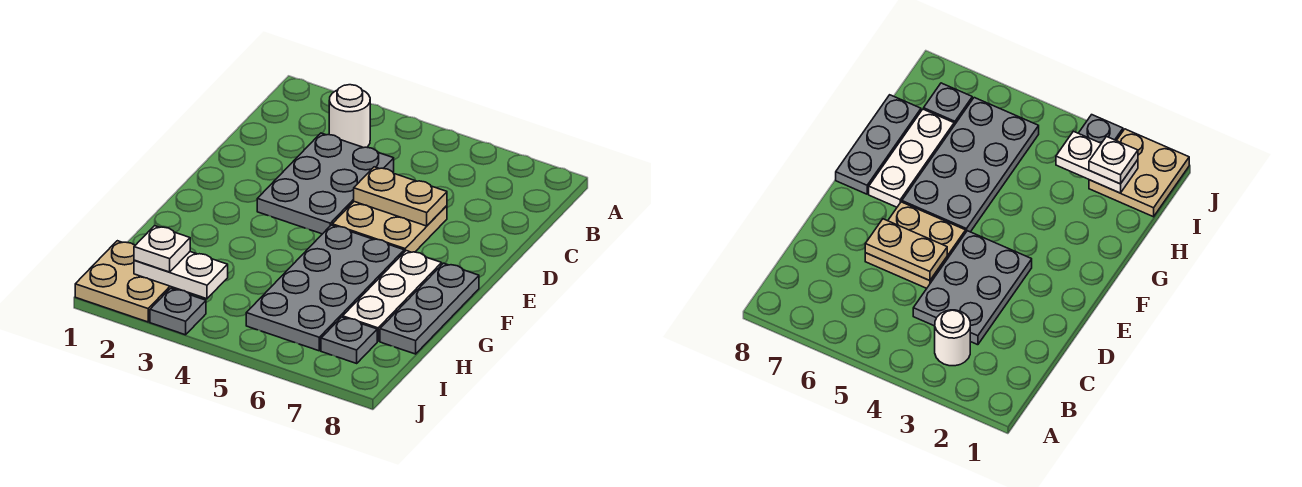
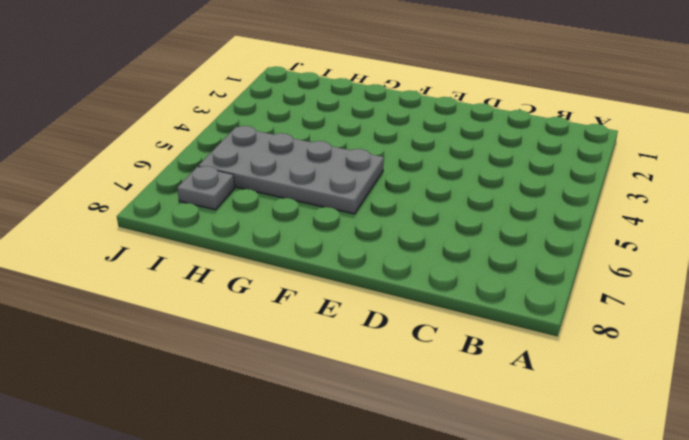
none -> white 1x1 round brick [329,85,370,148]
none -> grey 2x3 plate [257,133,394,234]
none -> tan 2x2 plate [332,202,447,252]

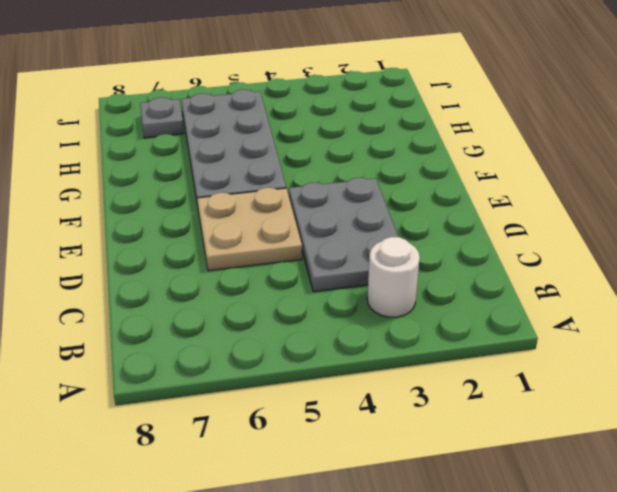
none -> white 1x3 plate [343,251,442,341]
none -> grey 1x3 plate [380,263,479,354]
none -> tan 2x2 plate [75,241,180,322]

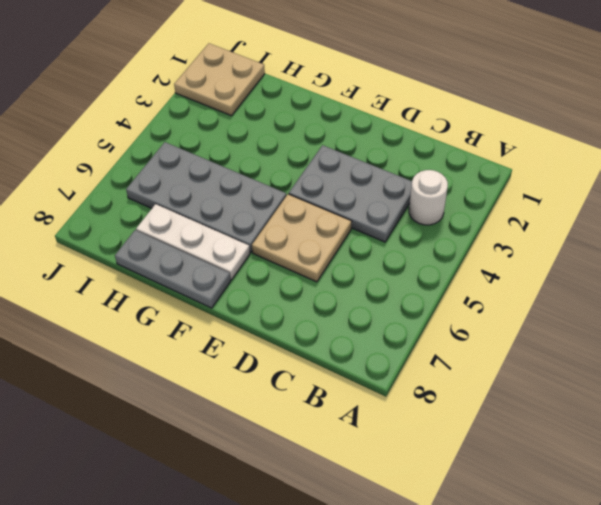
none -> grey 1x1 plate [321,317,377,363]
none -> grey 1x1 plate [150,288,206,335]
none -> tan 1x2 plate [354,167,447,226]

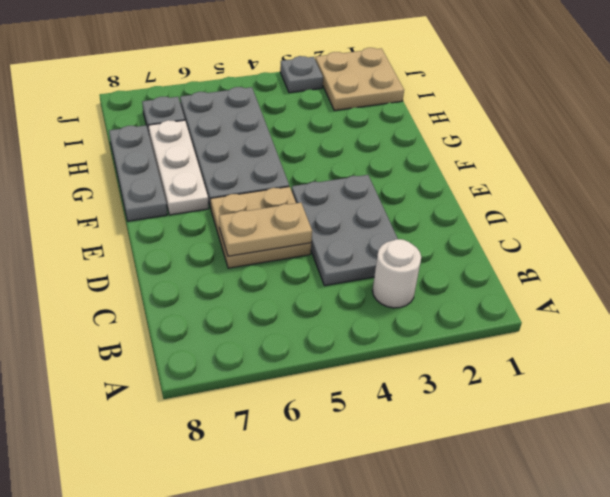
none -> white 1x2 plate [134,252,228,299]
none -> white 1x1 plate [134,226,190,272]

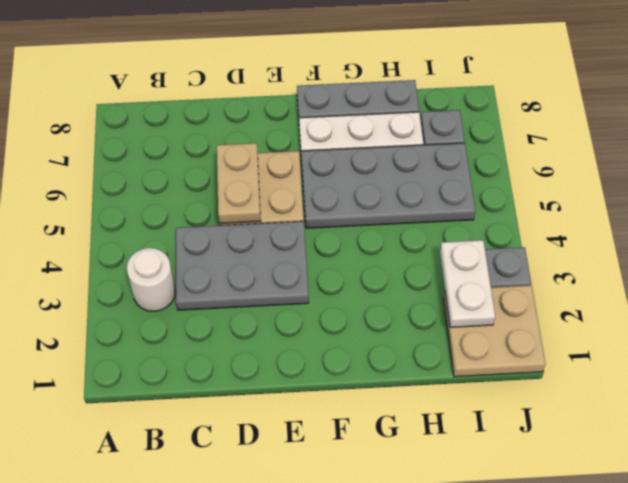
none -> white 1x1 plate [134,226,190,272]

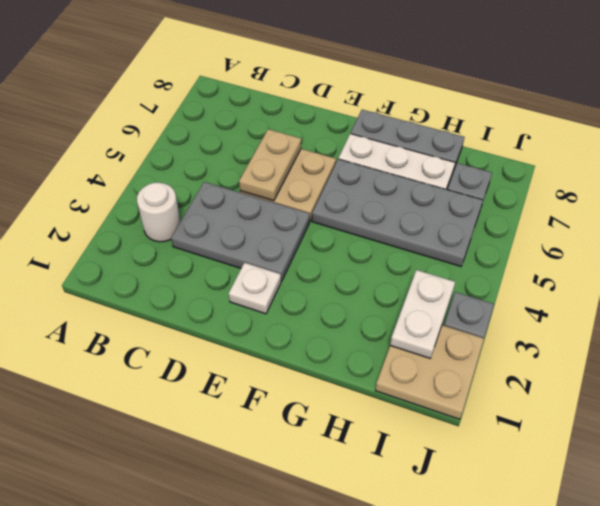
white 1x1 plate [229,263,281,314] -> white 1x1 plate moved to [134,226,190,272]

